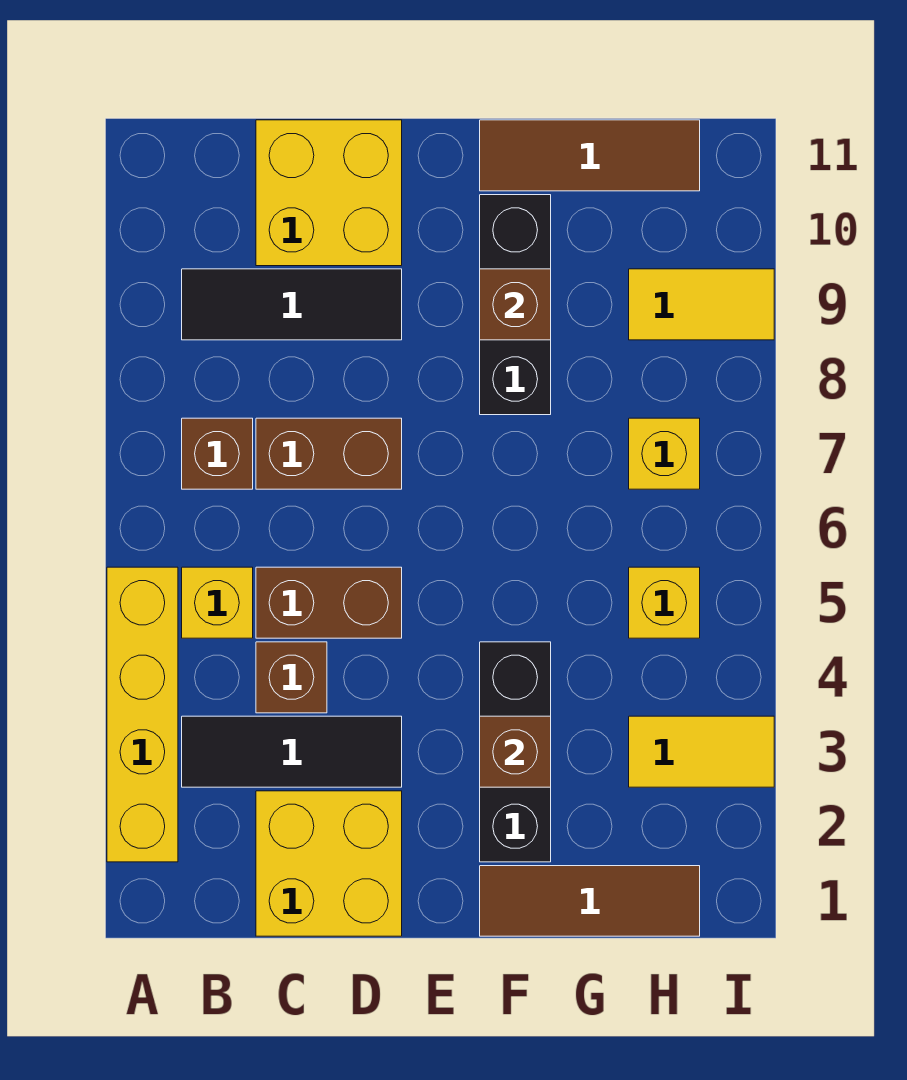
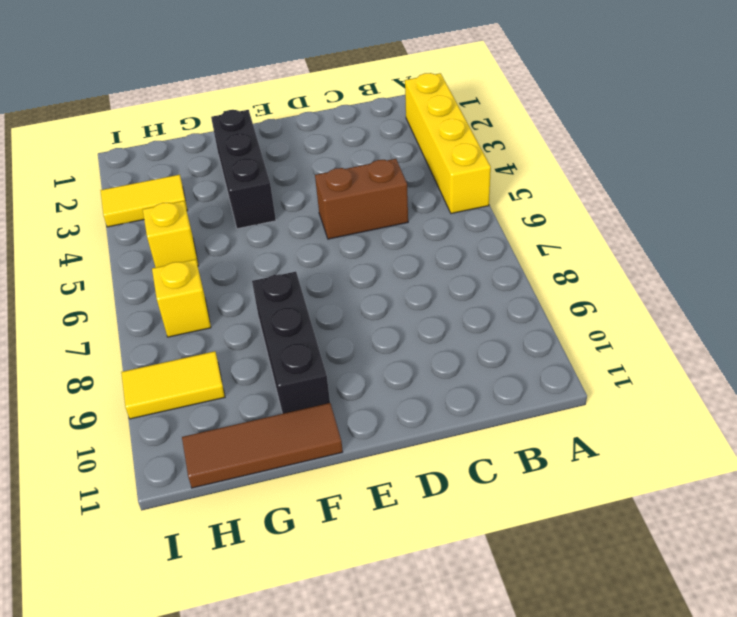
none -> black 1x3 tile [182,716,402,787]
none -> yellow 1x1 brick [182,567,253,638]
none -> brown 1x1 brick [182,418,253,489]

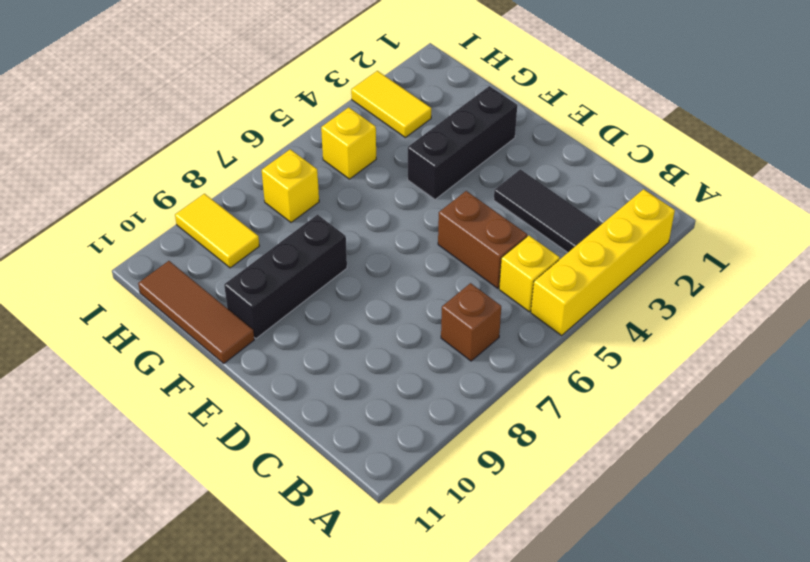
none -> black 1x3 tile [182,269,402,340]
none -> yellow 2x2 brick [256,791,402,936]
none -> brown 1x1 brick [256,642,327,713]

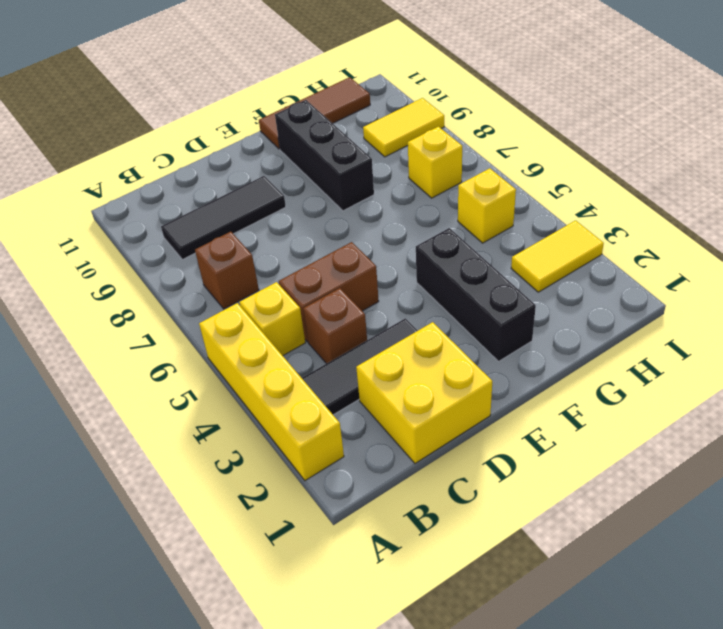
none -> brown 1x2 brick [256,418,402,489]
none -> yellow 2x2 brick [256,120,402,266]
none -> brown 1x3 tile [480,866,700,936]

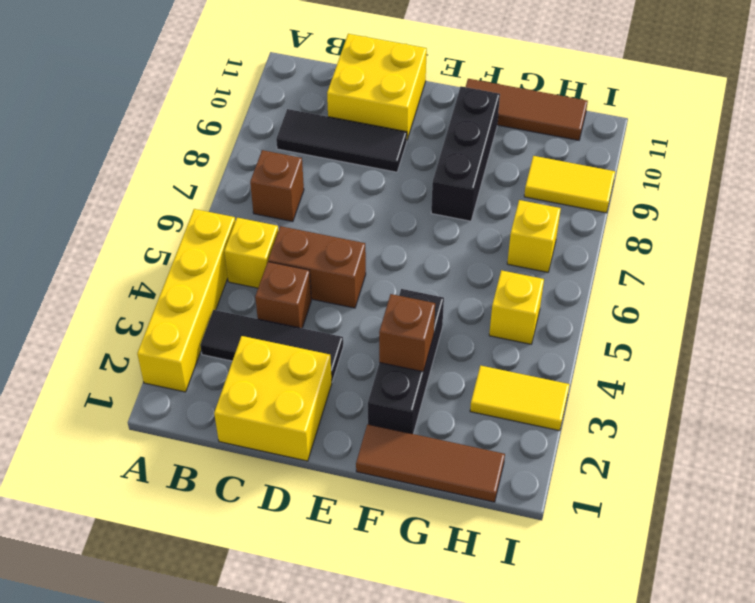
none -> brown 1x2 brick [256,418,402,489]
none -> brown 1x1 brick [480,269,551,340]

